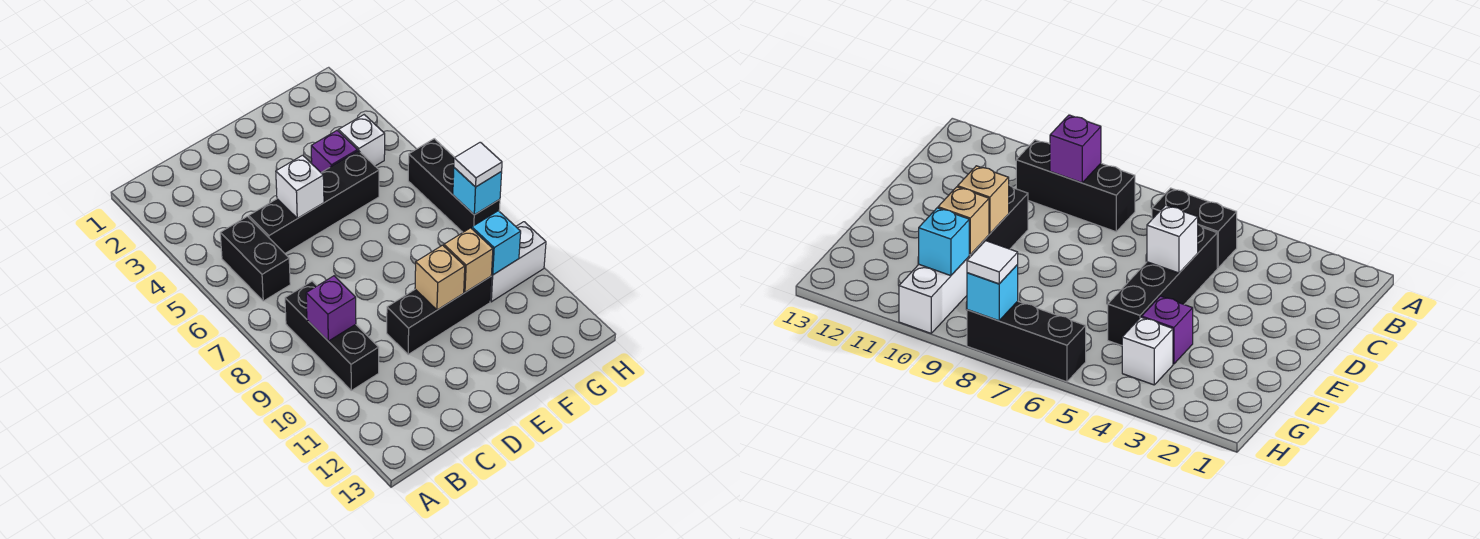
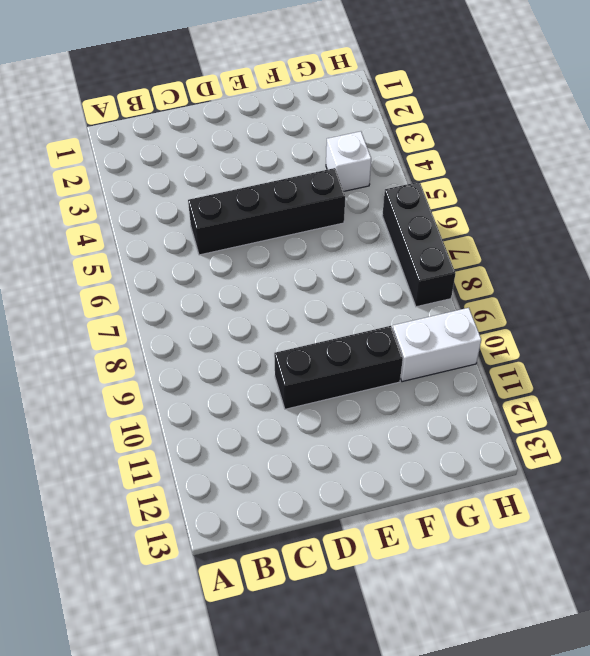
none -> black 1x2 brick [220,216,290,301]
none -> black 1x3 brick [285,281,379,390]
none -> purple 1x1 brick [311,131,358,172]

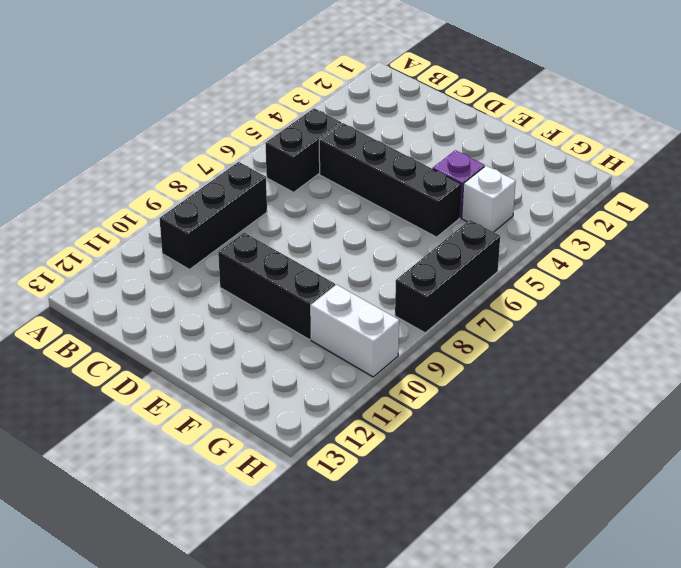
none -> purple 1x1 brick [306,276,356,341]
none -> white 1x1 brick [276,155,324,218]
none -> tan 1x1 brick [415,245,465,310]

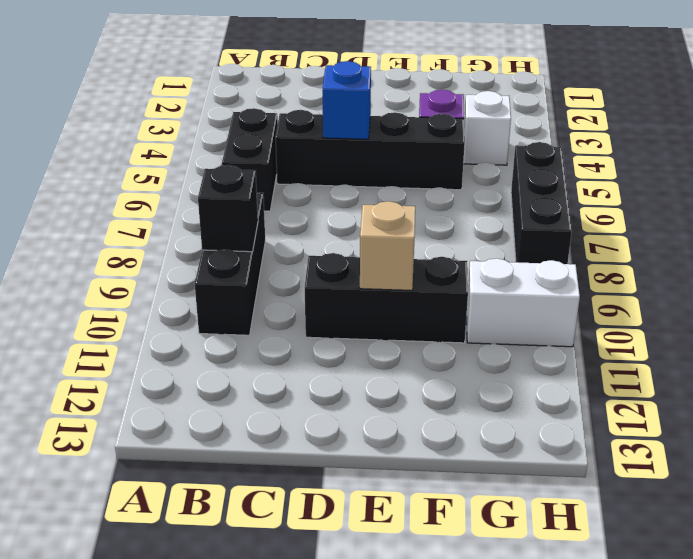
black 1x1 brick [198,165,258,252] -> purple 1x1 brick [306,276,356,341]
blue 1x1 brick [323,61,371,139] -> white 1x1 brick [276,155,324,218]
none -> tan 1x1 brick [444,228,493,292]
none -> cyan 1x1 brick [472,211,521,275]
none -> cyan 1x1 brick [453,168,502,215]

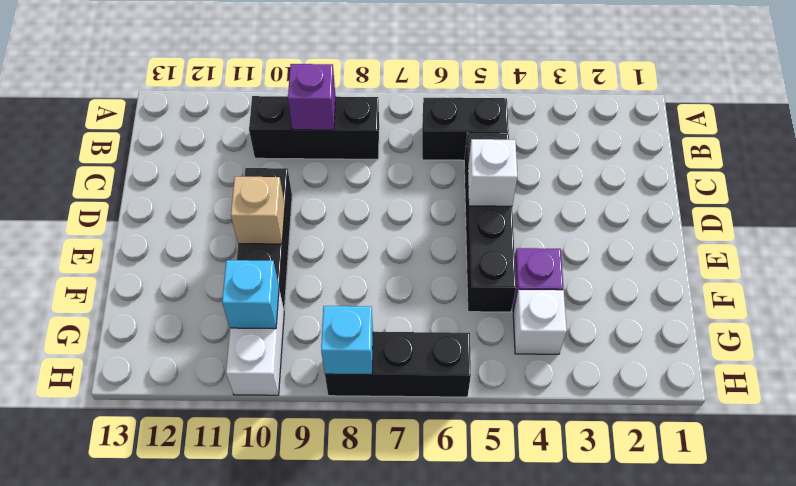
none -> tan 1x1 brick [444,228,493,292]
none -> white 1x1 tile [454,142,502,187]

